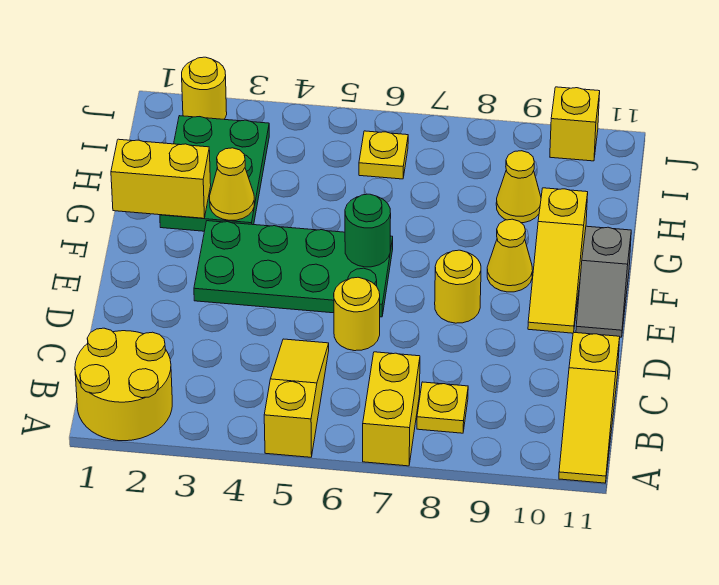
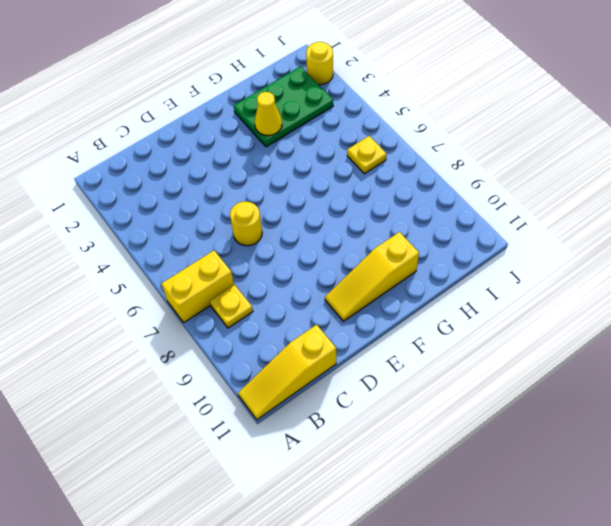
none -> yellow 2x2 round brick [75,328,172,441]
none -> yellow 1x3 slope [264,339,329,457]
none -> green 2x4 plate [194,221,393,317]

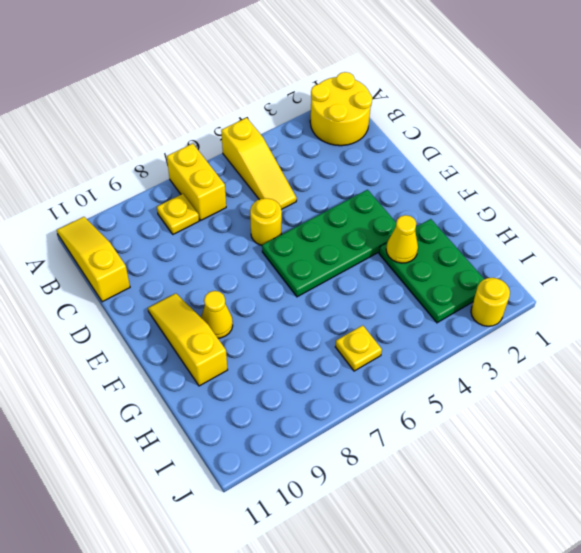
none -> yellow 1x1 round brick [435,250,481,323]
none -> grey 1x2 slope [576,226,631,337]
none -> yellow 1x1 cone [496,151,541,223]

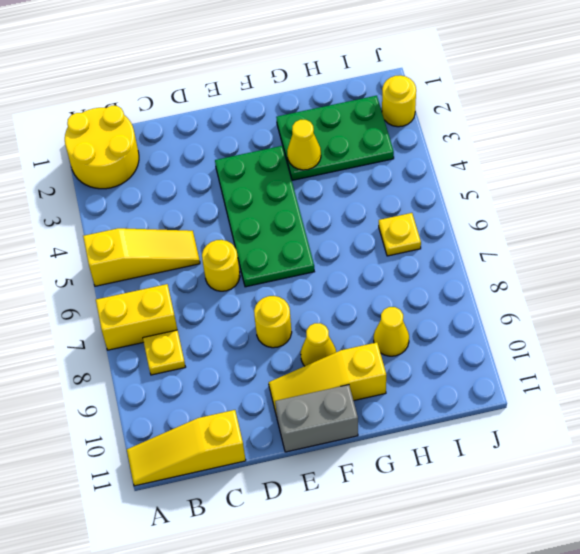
grey 1x2 brick [275,385,358,452] -> grey 1x2 slope [576,226,631,337]
none -> yellow 1x1 brick [550,87,600,161]
none -> green 1x1 round brick [345,194,391,267]
none -> yellow 1x2 brick [111,139,211,218]

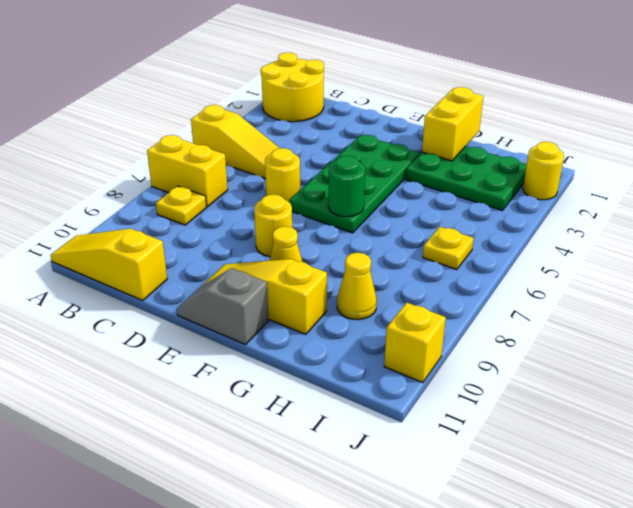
none -> yellow 1x1 cone [210,148,254,220]

